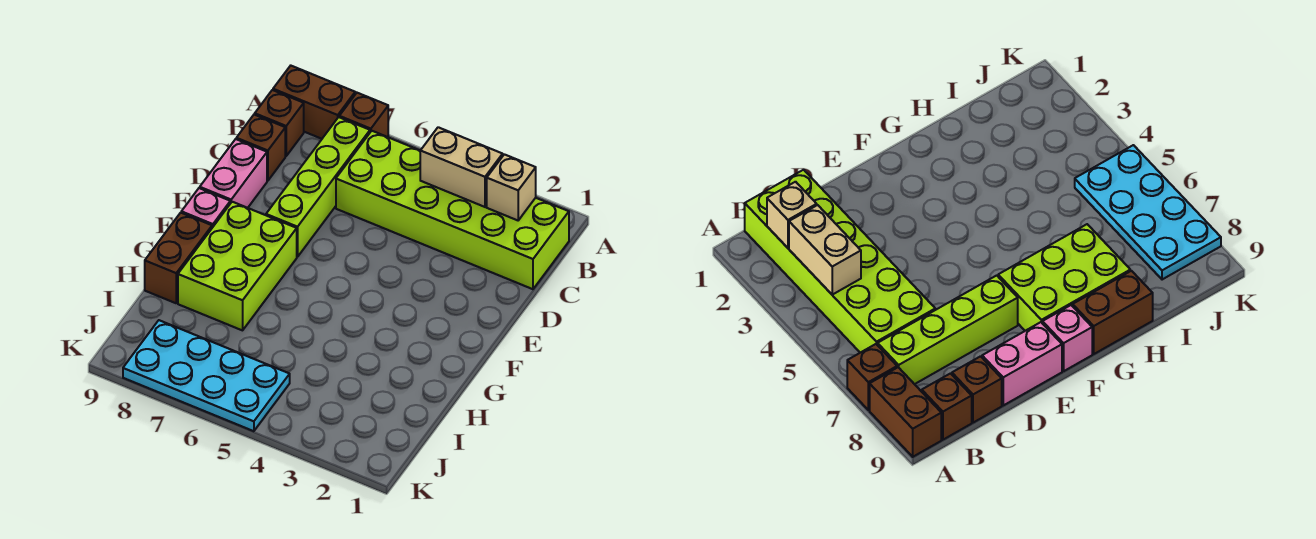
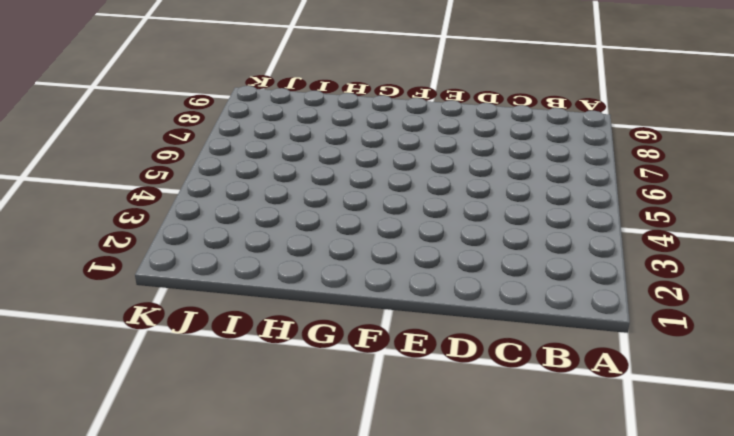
none -> brown 1x1 brick [339,93,388,137]
none -> brown 1x2 brick [273,66,355,139]
none -> lime 2x6 brick [336,131,569,289]

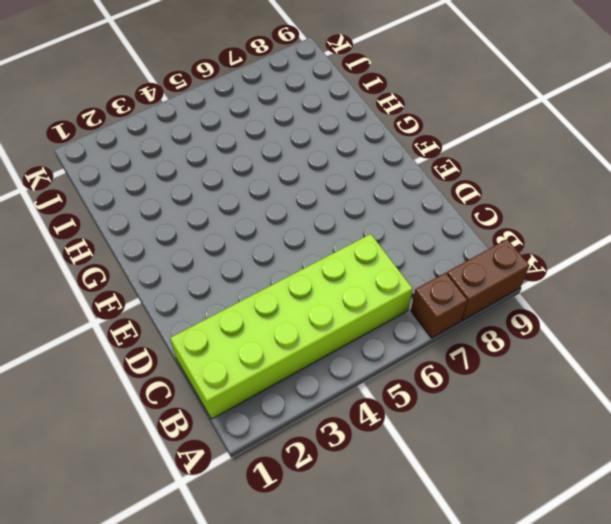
none -> lime 1x4 brick [266,117,370,257]
none -> brown 1x1 brick [255,90,304,156]
none -> brown 1x1 brick [236,114,285,181]

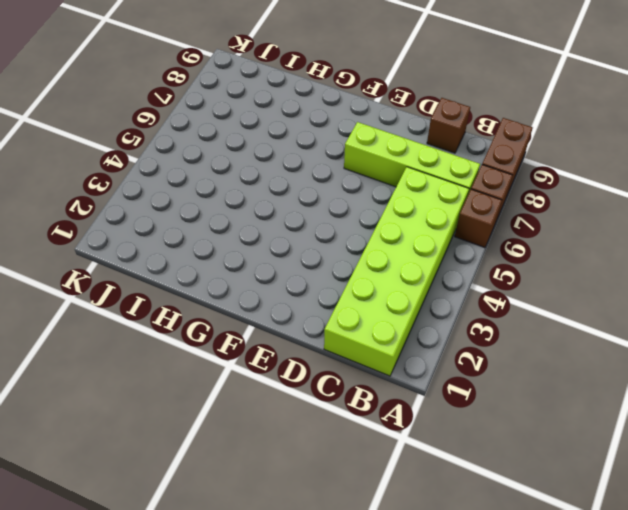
brown 1x1 brick [455,189,502,248] -> brown 1x1 brick moved to [255,90,304,156]
none -> pink 1x2 brick [200,139,267,208]
none -> lime 2x3 brick [178,202,297,330]
none -> pink 1x1 brick [181,188,230,228]

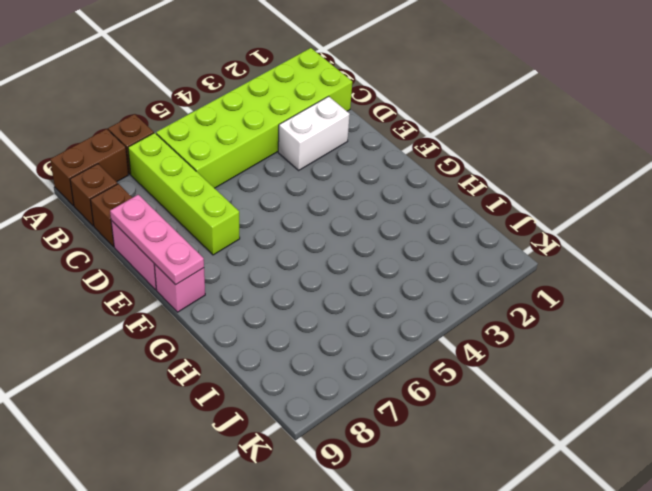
white 1x2 brick [278,96,350,170] -> none
pink 1x3 plate [110,195,204,285] -> none
none -> lime 2x3 brick [178,202,297,330]
none -> brown 1x2 brick [145,213,212,303]
none -> cyan 2x4 plate [123,320,290,431]

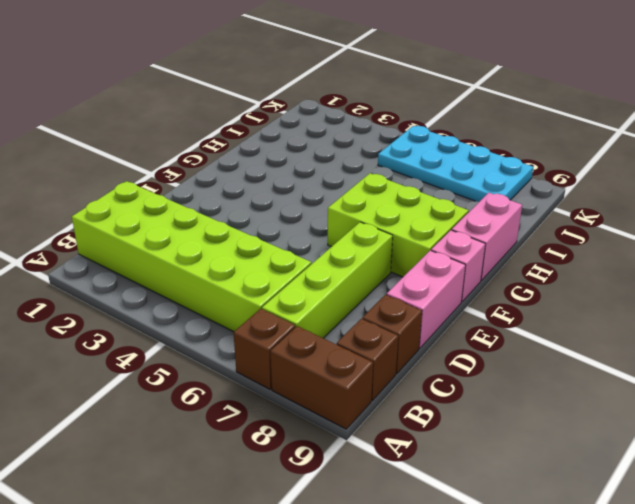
lime 2x3 brick [328,173,469,277] -> lime 2x3 brick turned to [178,202,297,330]
pink 1x2 brick [452,193,522,281] -> brown 1x2 brick [145,213,212,303]
none -> tan 1x1 brick [487,154,536,220]
none -> tan 1x2 brick [420,127,503,207]

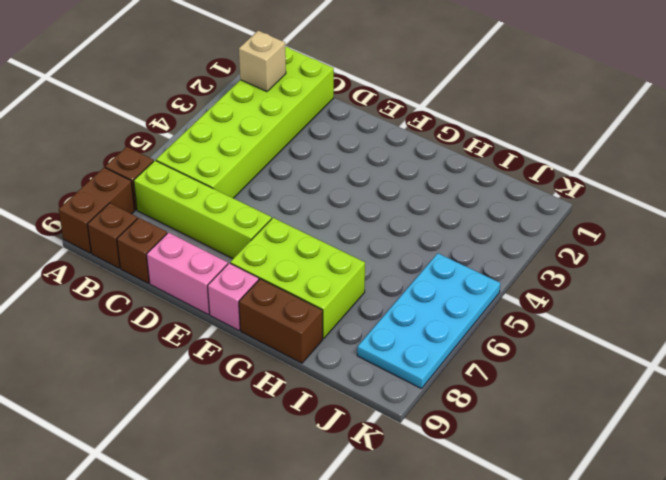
none -> tan 1x2 brick [420,127,503,207]

